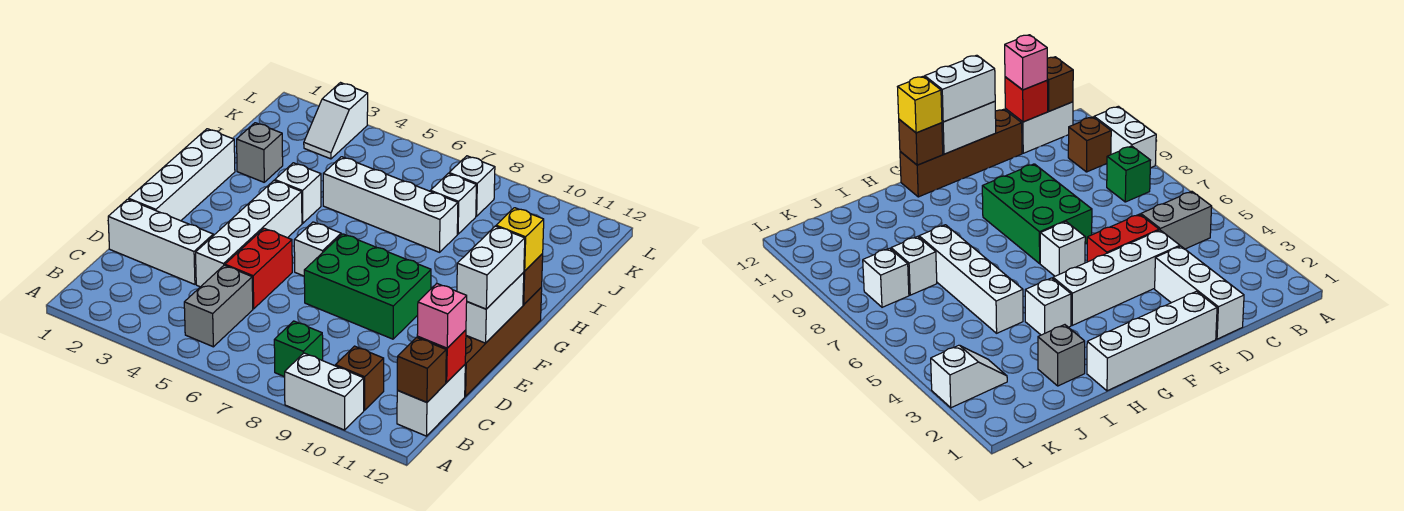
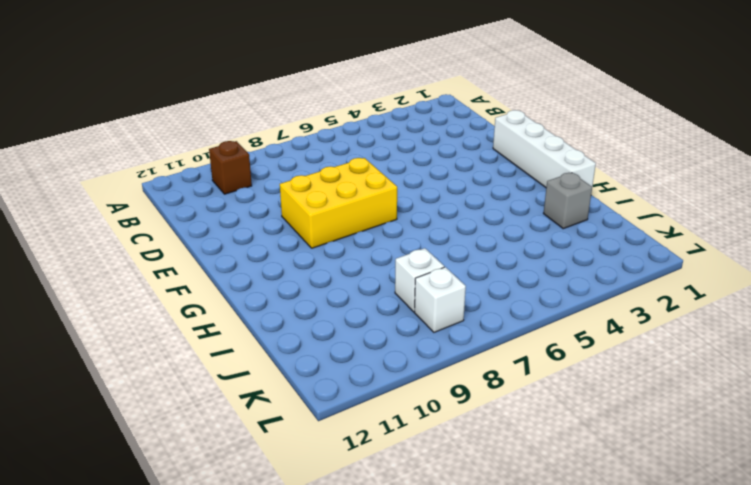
yellow 2x3 brick [280,158,397,248] -> green 2x3 brick [304,234,431,339]
none -> white 1x2 brick [285,353,364,430]
none -> grey 1x2 brick [184,265,253,347]
none -> green 1x1 brick [274,321,323,377]

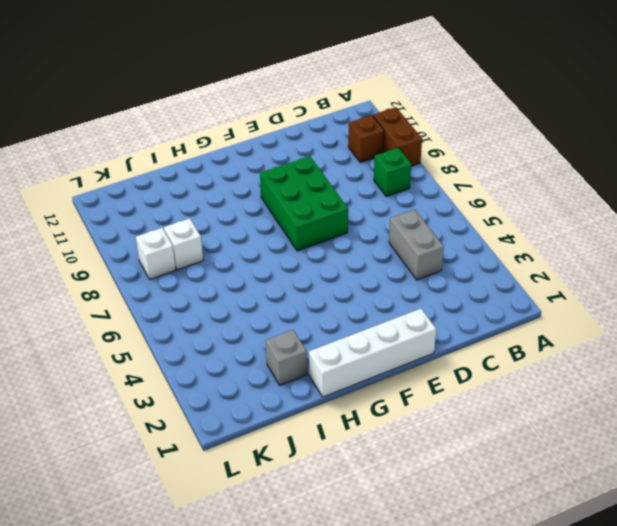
brown 1x2 brick [373,107,422,166] -> white 1x2 brick [285,353,364,430]
grey 1x2 brick [389,209,444,280] -> grey 1x2 brick turned to [184,265,253,347]
none -> white 1x2 brick [397,365,465,436]
none -> white 1x3 brick [108,199,213,284]
none -> white 1x4 brick [196,181,302,287]

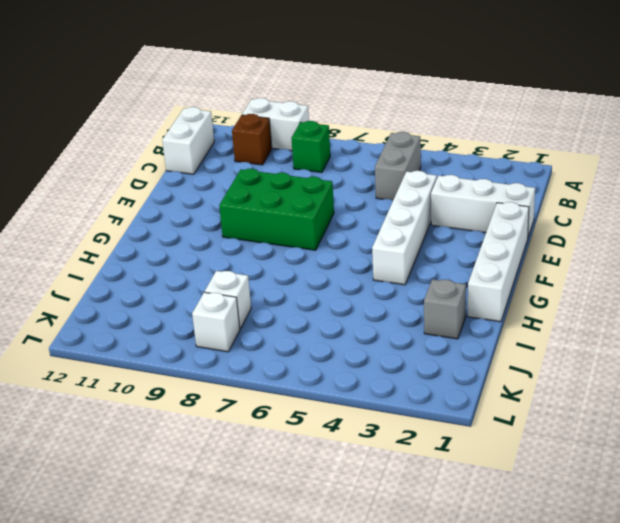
none -> red 1x2 brick [225,228,292,309]
none -> brown 1x4 brick [465,287,542,396]
none -> white 1x1 brick [294,222,341,276]

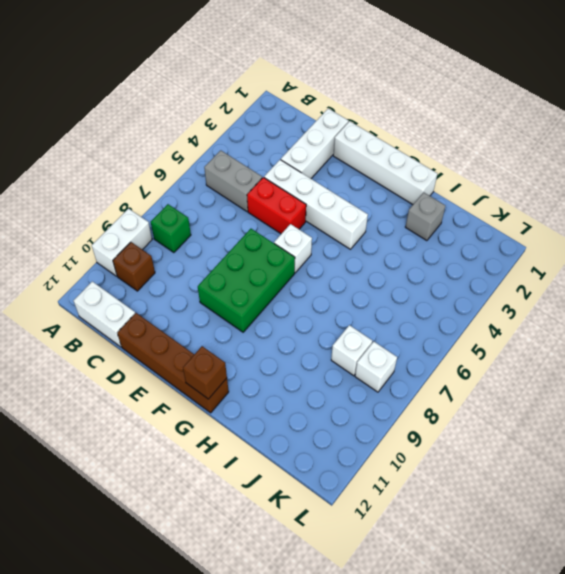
none -> white 1x1 brick [275,163,321,223]
none -> white 1x4 brick [323,157,458,252]
none -> white 1x2 slope [304,83,368,159]

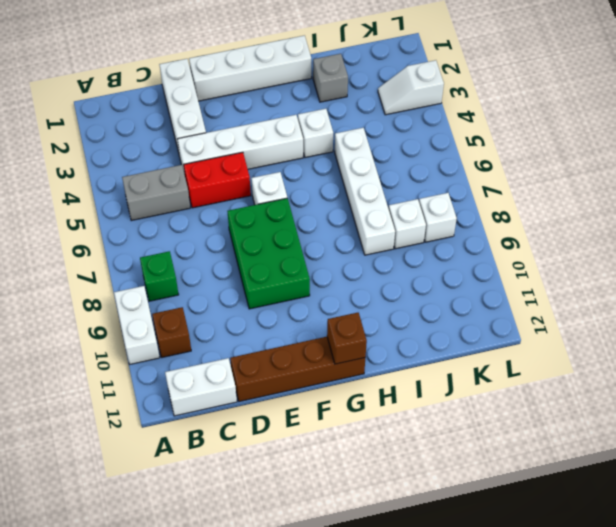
none -> brown 1x1 brick [397,338,446,402]
none -> red 1x1 brick [417,330,466,382]
none -> white 1x2 brick [466,273,524,343]

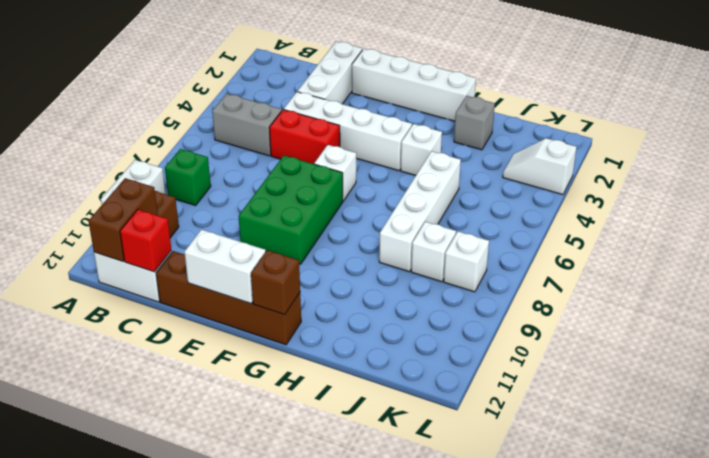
brown 1x2 brick [89,178,158,261] -> brown 1x1 brick [397,338,446,402]
none -> pink 1x1 brick [417,284,467,348]
none -> white 1x2 brick [457,226,525,309]
none -> yellow 1x1 brick [496,208,544,271]

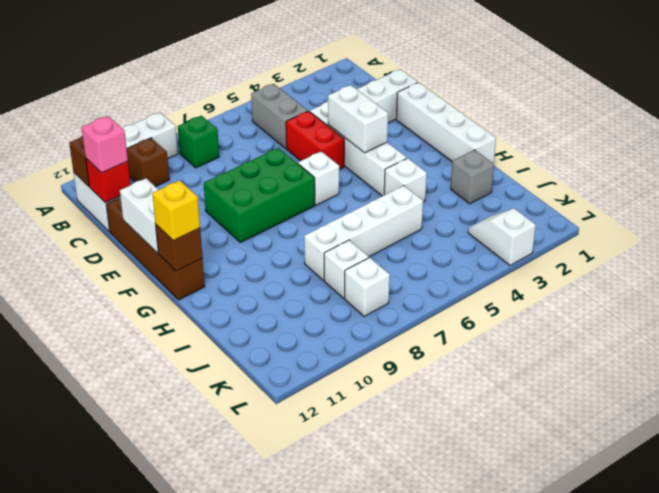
white 1x2 brick [328,85,388,153] -> white 1x2 brick moved to [457,226,525,309]

